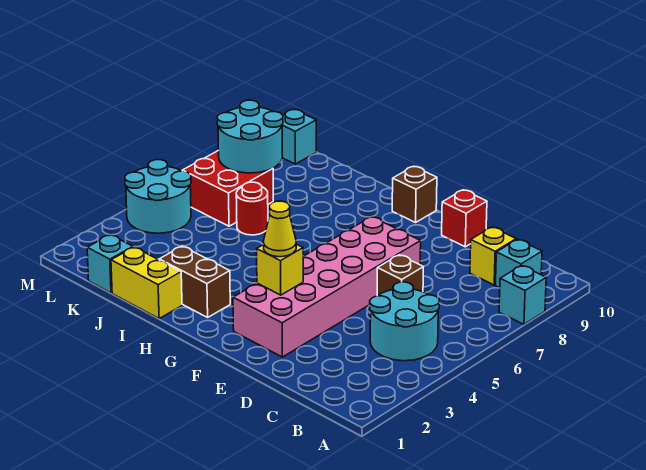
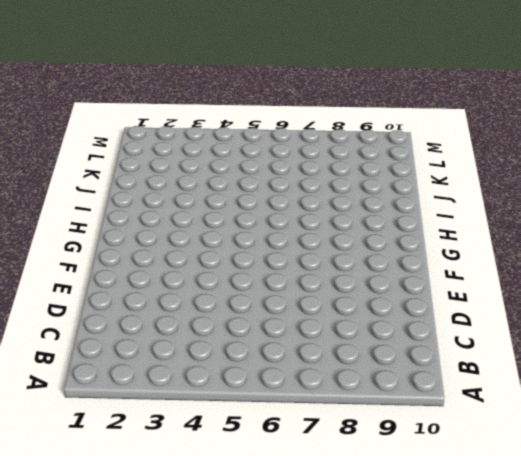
none -> cyan 1x1 brick [499,265,546,324]
none -> cyan 2x2 round brick [370,282,439,361]
none -> cyan 1x1 brick [495,239,542,288]

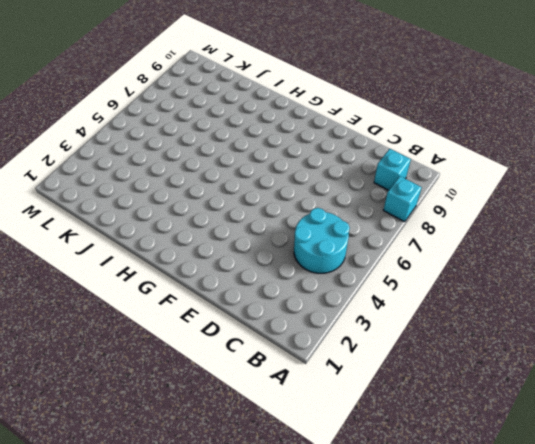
none -> yellow 1x1 brick [470,227,516,285]
none -> brown 1x1 brick [377,255,423,296]
none -> pink 2x6 brick [233,217,421,357]

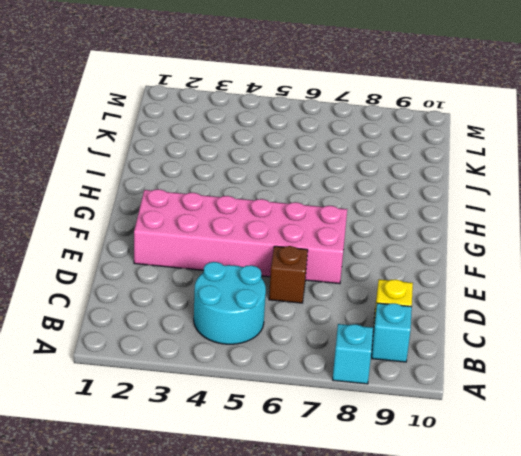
none -> red 1x1 brick [442,190,487,247]
none -> brown 1x1 brick [392,166,437,222]
none -> brown 1x2 brick [159,246,230,317]

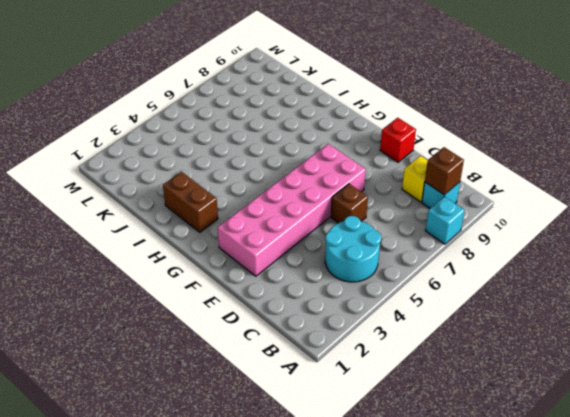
brown 1x1 brick [425,147,464,195] -> brown 1x1 brick moved to [392,166,437,222]
none -> yellow 1x2 brick [111,247,182,319]
none -> red 1x1 round brick [236,182,268,235]
none -> cyan 1x1 brick [87,235,133,293]

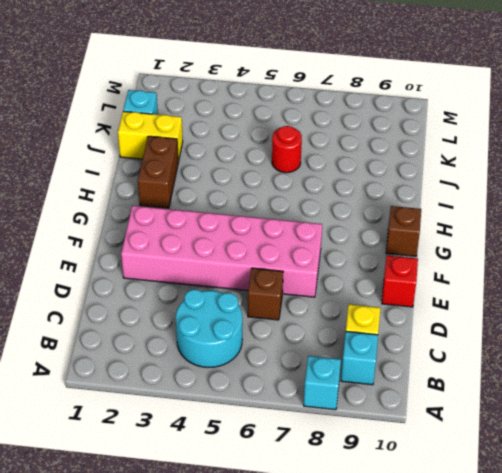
yellow 1x2 brick [118,111,183,162] -> yellow 1x2 brick turned to [111,247,182,319]
none -> red 2x2 brick [182,150,273,226]
none -> cyan 2x2 round brick [125,160,191,233]
none -> cyan 1x1 brick [282,110,316,164]

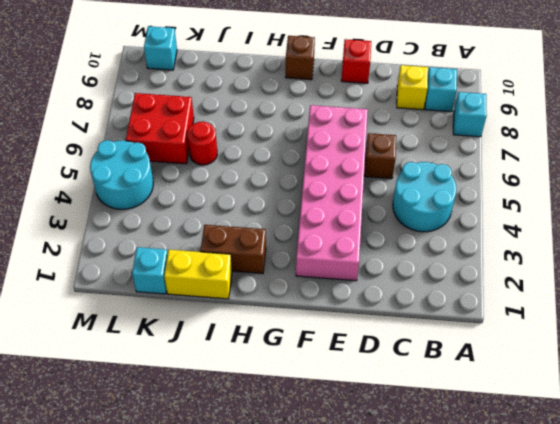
none -> yellow 1x1 brick [257,244,303,295]
none -> cyan 2x2 round brick [217,100,283,173]
none -> yellow 1x1 cone [263,201,296,257]

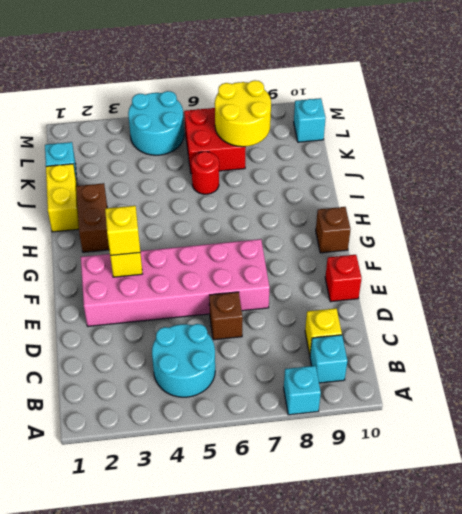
yellow 1x1 brick [105,206,140,256] -> yellow 1x1 cone [263,201,296,257]
yellow 2x2 round brick [215,80,271,147] -> cyan 2x2 round brick [217,100,283,173]

